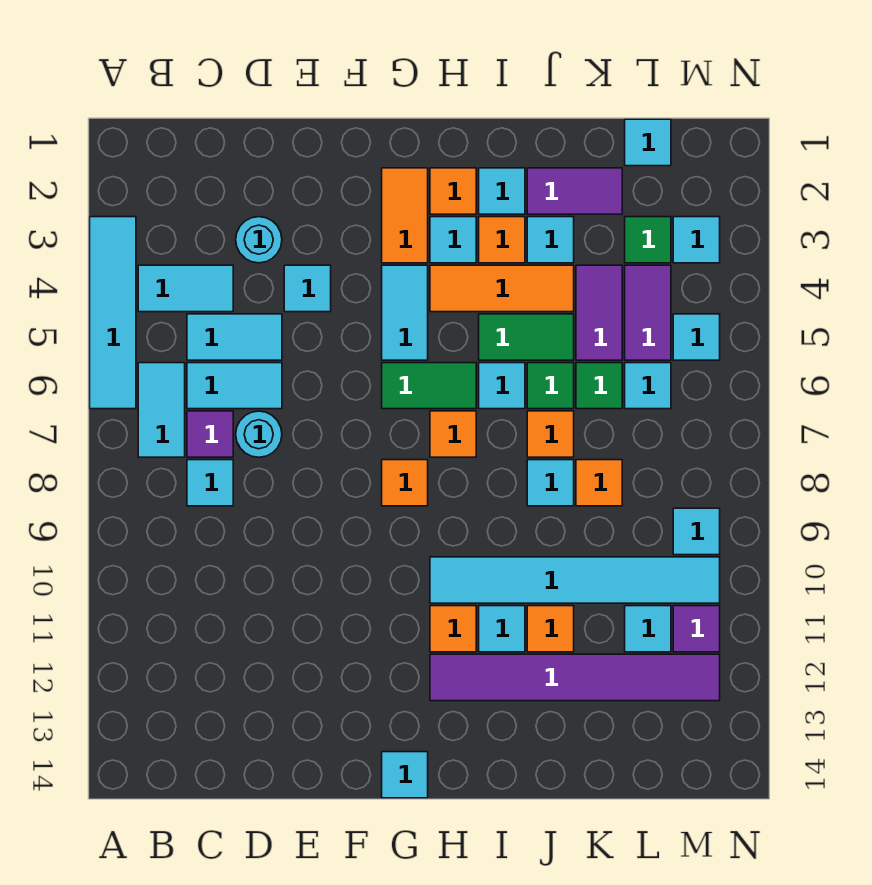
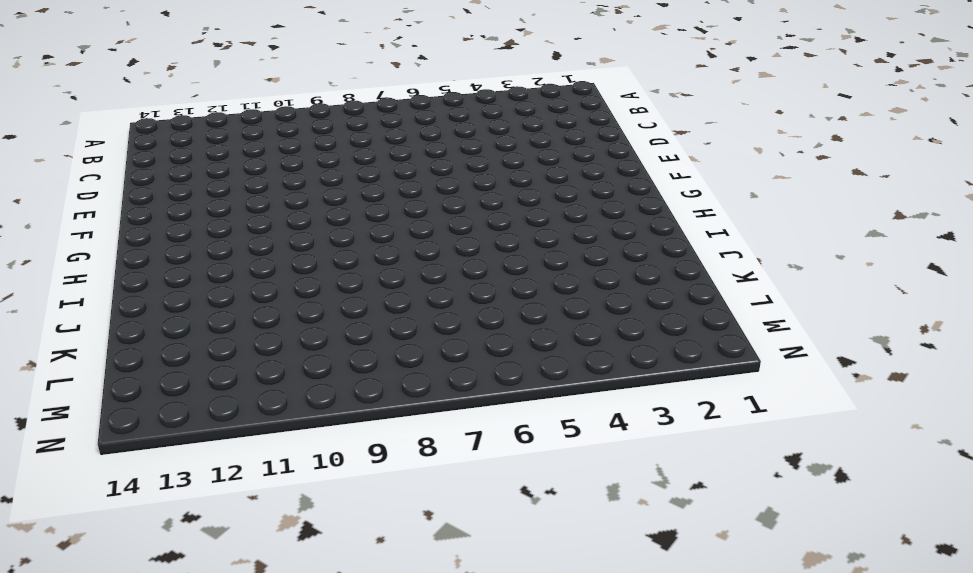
none -> cyan 1x4 tile [90,217,136,409]
none -> cyan 1x2 tile [138,265,233,312]
none -> cyan 1x2 tile [138,363,185,457]
none -> cyan 1x2 tile [187,314,282,360]

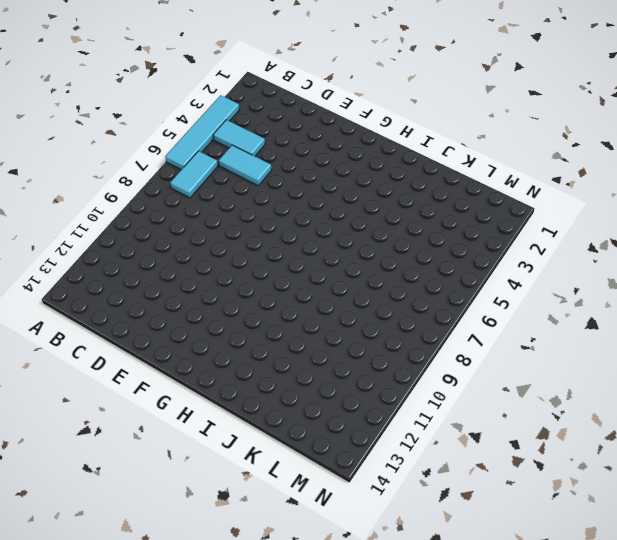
none -> cyan 1x2 tile [187,363,282,409]
none -> purple 1x1 tile [187,411,233,457]
none -> cyan 1x1 tile [187,460,233,506]
none -> cyan 1x1 round brick [236,217,282,263]

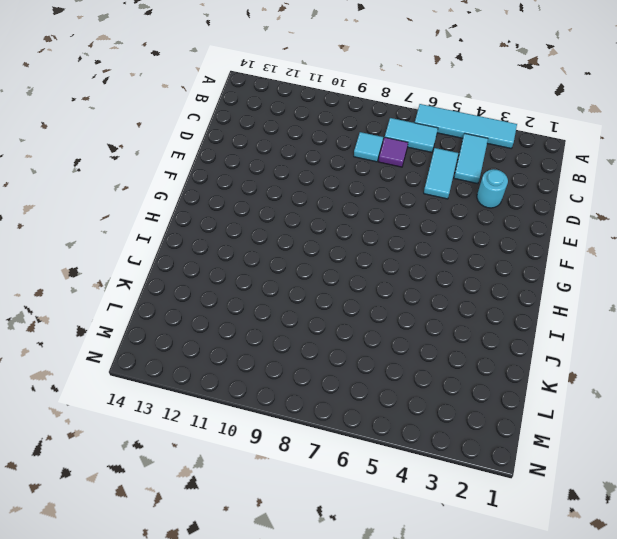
none -> cyan 1x2 tile [187,363,282,409]
none -> cyan 1x1 round brick [236,411,282,457]
none -> cyan 1x1 tile [284,265,331,312]
none -> orange 1x2 tile [382,168,428,263]

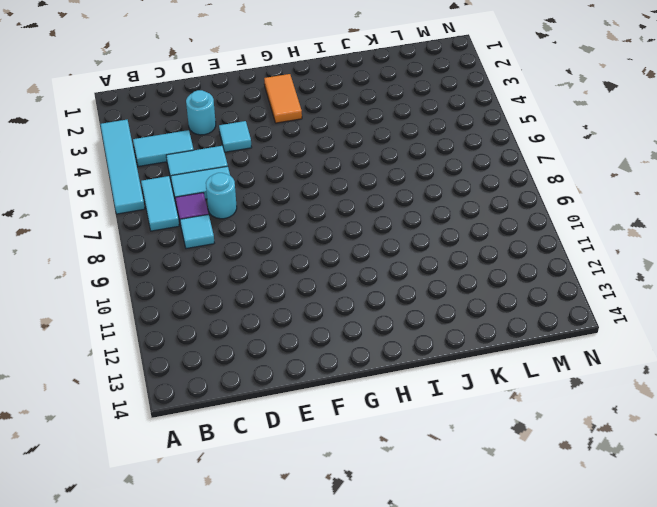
none -> cyan 1x2 tile [382,265,428,360]
none -> green 1x2 tile [382,363,476,409]
none -> orange 1x1 tile [382,460,428,506]
none -> cyan 1x1 tile [382,752,428,798]

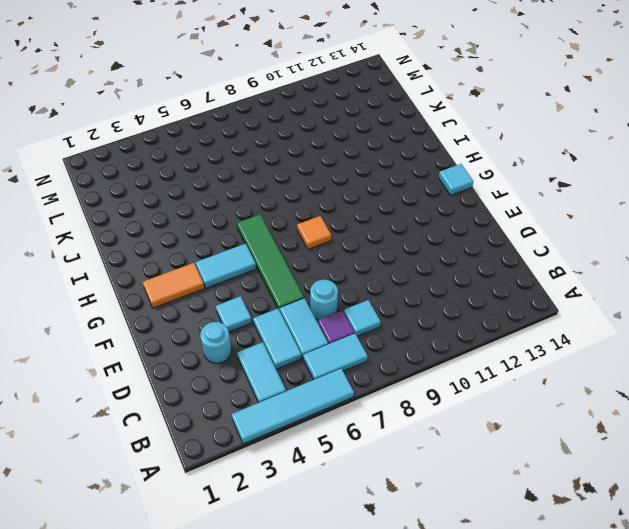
green 1x4 tile [237,214,304,310] -> green 1x2 tile [382,363,476,409]
none -> orange 1x1 tile [430,168,476,214]
none -> cyan 1x1 tile [430,217,476,263]
none -> orange 1x3 tile [430,265,574,312]
none -> orange 1x1 tile [430,411,476,457]

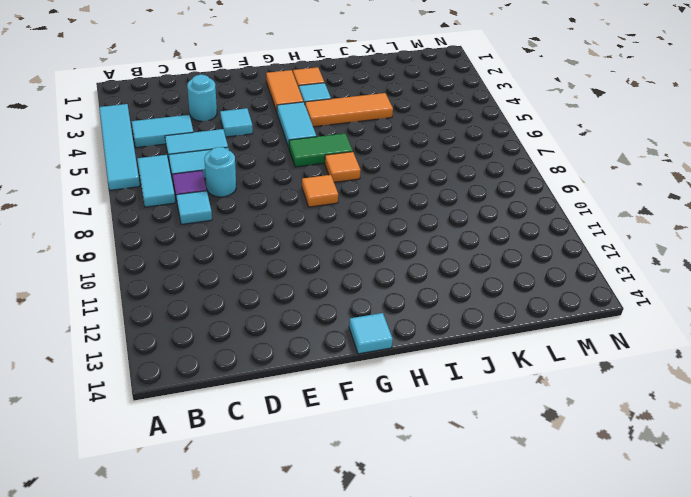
none -> cyan 1x6 tile [430,557,720,603]
none -> orange 1x1 tile [430,606,476,652]
none -> purple 1x6 tile [430,654,720,701]
none -> cyan 1x1 tile [479,168,525,214]

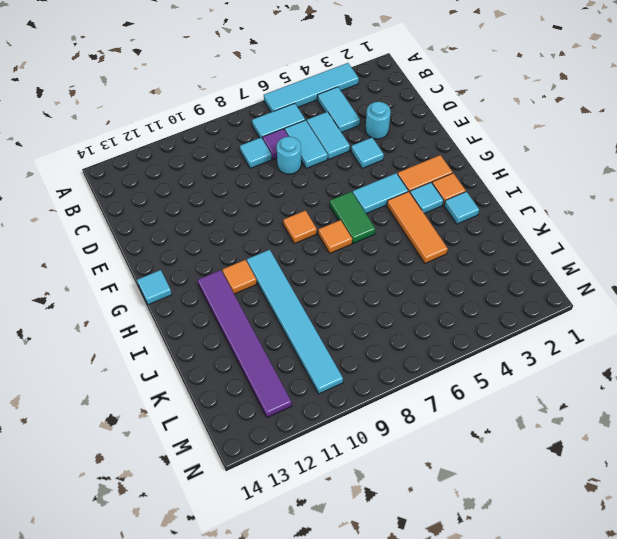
none -> orange 1x1 tile [479,217,525,263]
none -> green 1x2 tile [479,314,574,360]
none -> cyan 1x1 tile [479,363,525,409]
none -> cyan 1x1 tile [479,606,525,652]

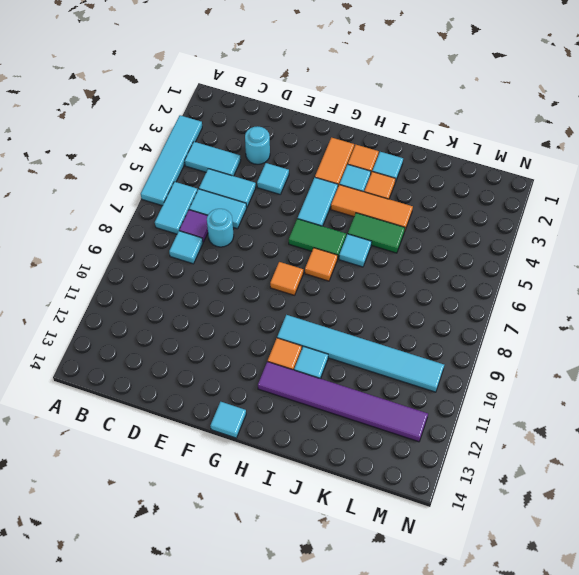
none -> purple 1x2 tile [527,168,622,214]
none -> cyan 1x1 tile [527,217,574,263]
none -> green 1x1 tile [527,363,574,409]
none -> orange 1x1 tile [527,411,574,457]

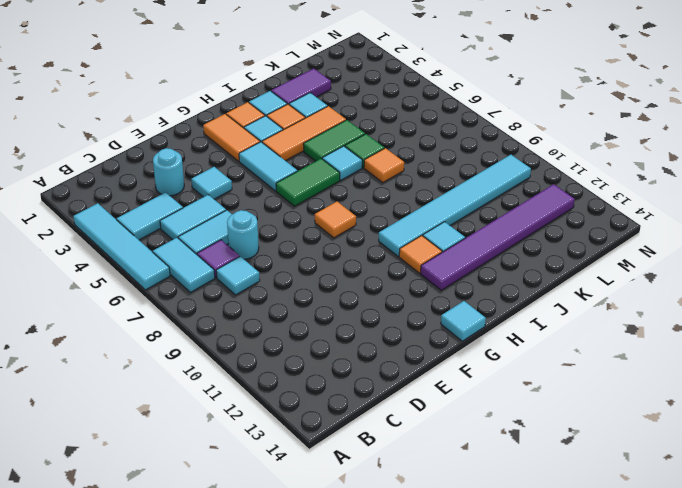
none -> orange 1x1 tile [430,411,476,457]
none -> cyan 1x1 tile [527,460,574,506]
none -> orange 1x1 tile [527,606,574,652]
none -> purple 1x2 tile [576,265,622,360]

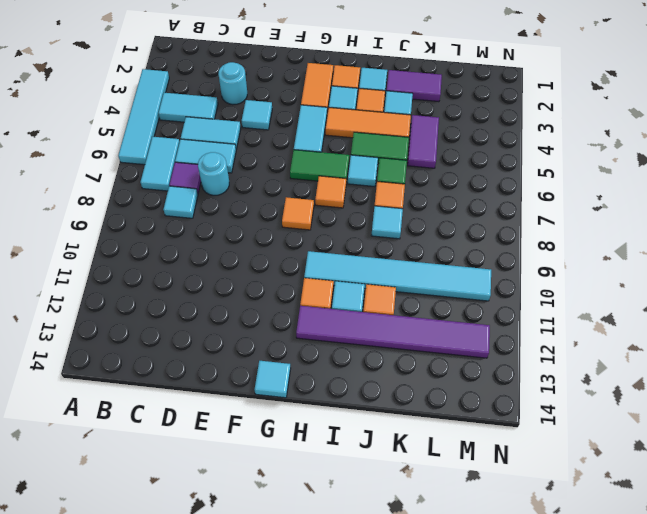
none -> green 1x1 tile [576,363,622,409]
none -> orange 1x1 tile [576,460,622,506]
none -> cyan 1x1 tile [625,119,671,166]
none -> green 1x1 tile [625,217,671,263]

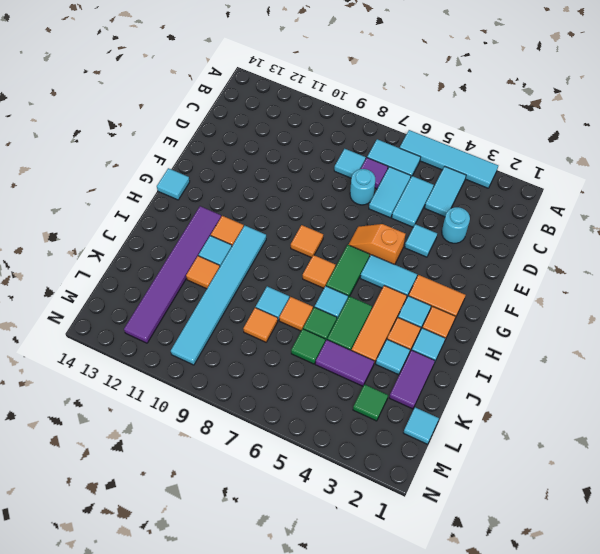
orange 1x2 slope [349,224,405,265] -> none
none -> purple 1x2 tile [625,265,671,360]
none -> cyan 1x1 tile [625,363,671,409]
none -> cyan 1x1 tile [625,606,671,652]
none -> cyan 1x1 tile [673,217,720,263]

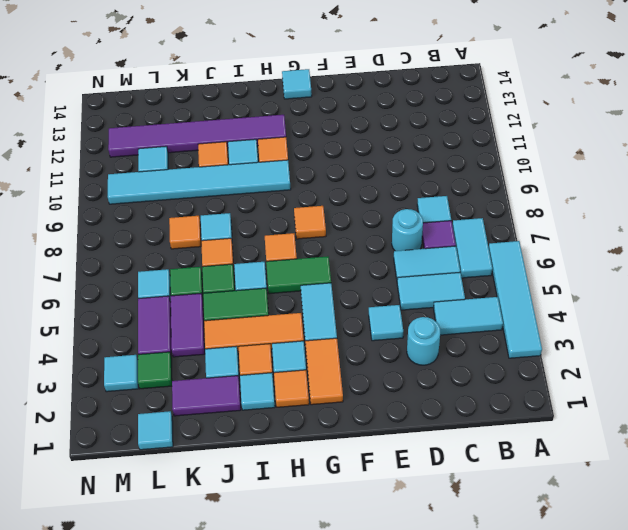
none -> cyan 1x1 tile [673,314,720,360]
none -> cyan 1x1 tile [673,508,720,555]
none -> purple 1x1 tile [673,606,720,652]

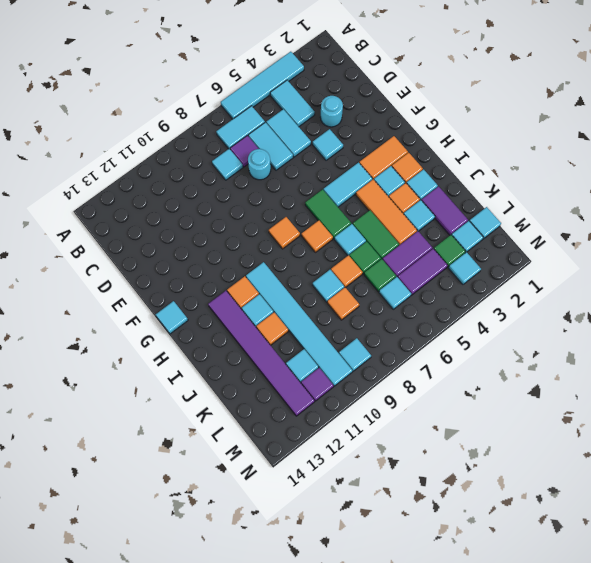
cyan 1x1 tile [452,221,483,253] -> cyan 1x1 tile moved to [673,314,720,360]

